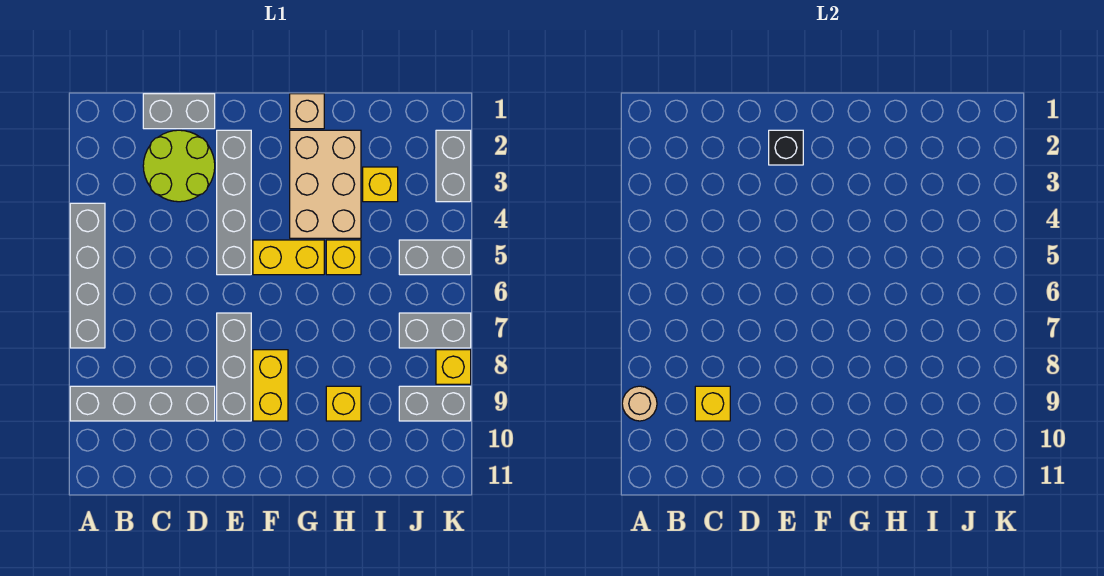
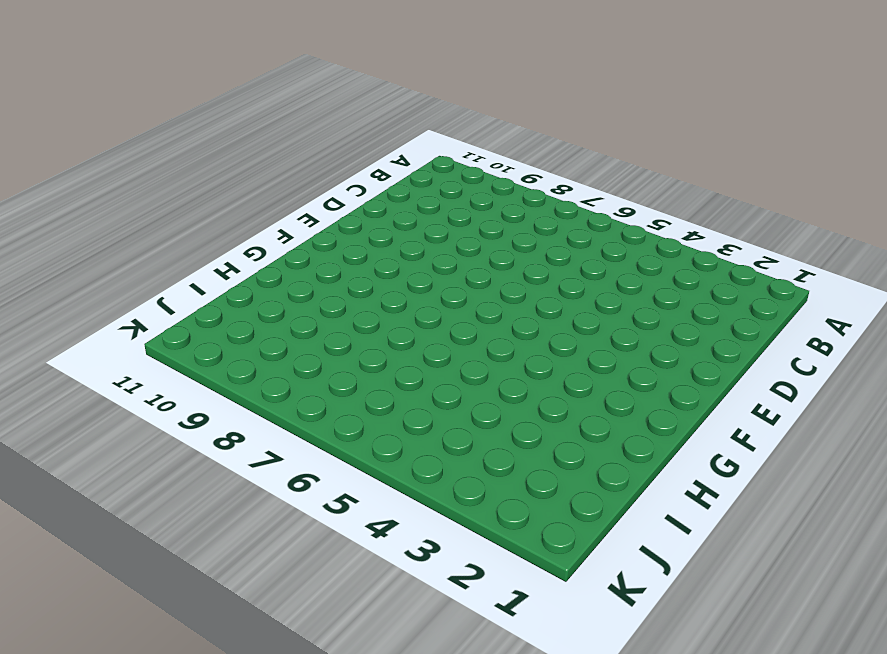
none -> grey 1x4 brick [70,203,105,348]
none -> grey 1x4 brick [70,386,215,421]
none -> grey 1x2 brick [143,94,215,129]

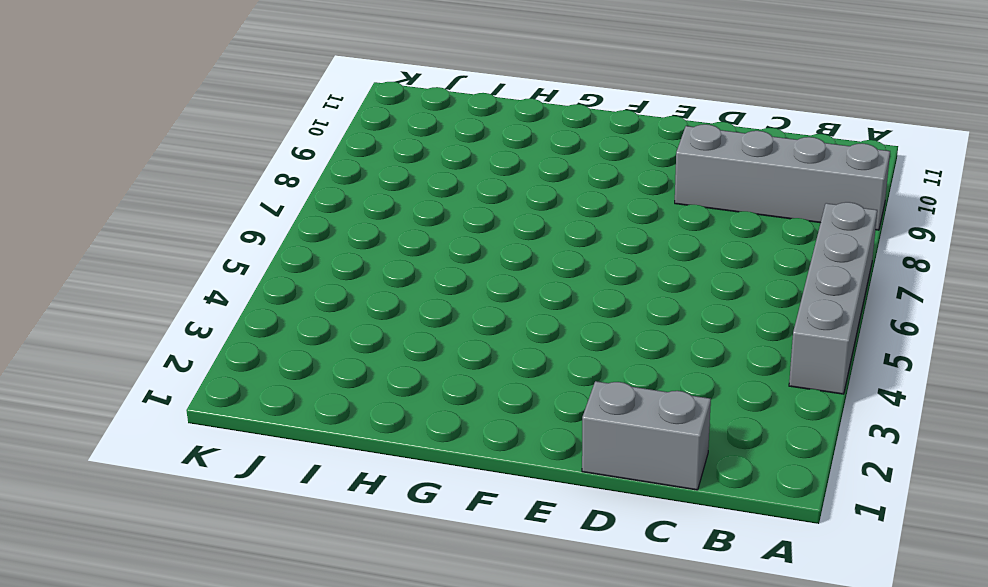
none -> lime 2x2 round brick [143,130,215,202]
none -> grey 1x4 brick [217,130,251,275]
none -> grey 1x3 brick [217,313,251,421]

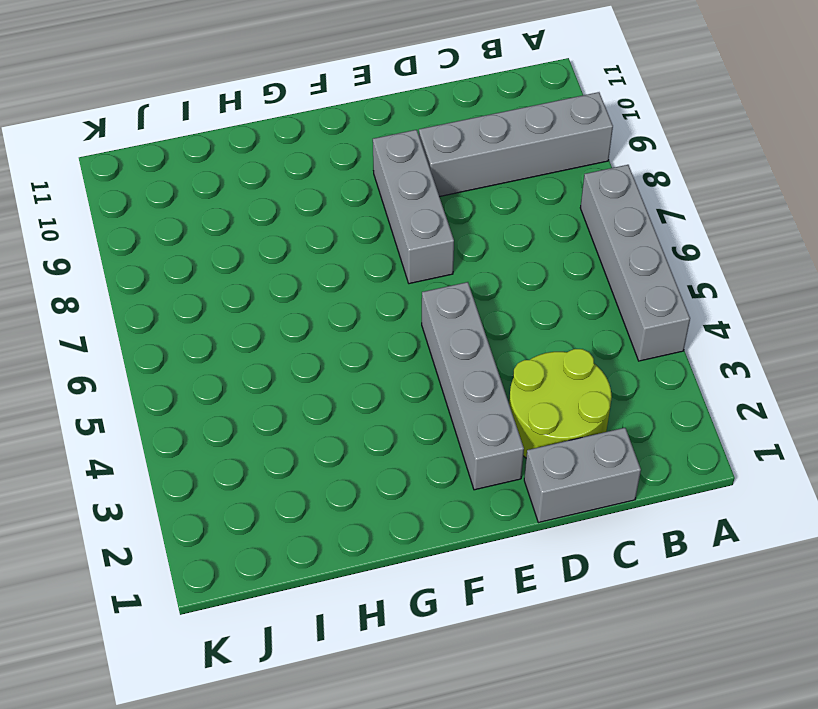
none -> yellow 1x2 brick [253,240,324,275]
none -> yellow 1x2 brick [253,350,288,421]
none -> tan 1x1 brick [290,94,324,129]

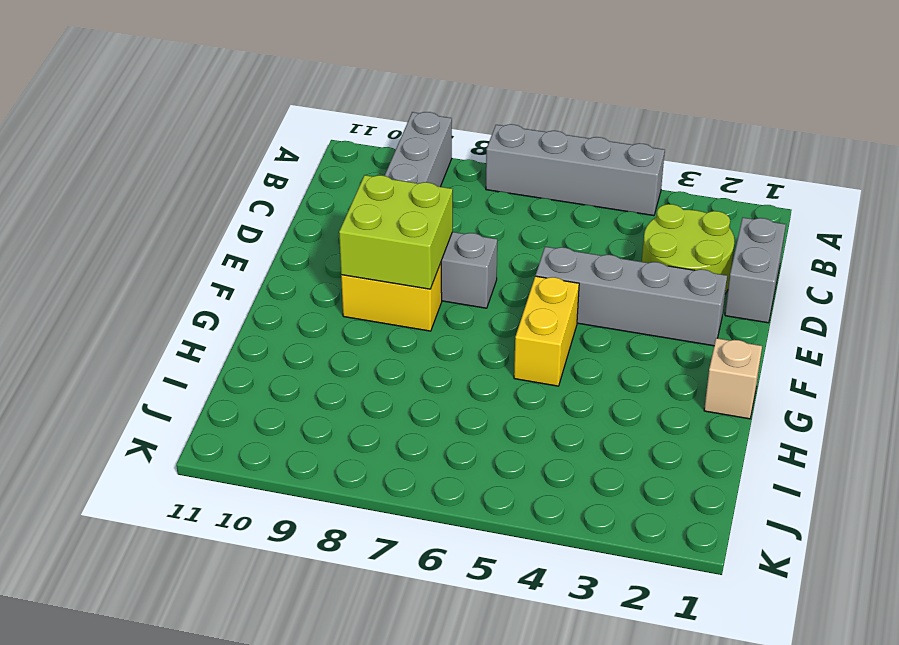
lime 2x2 brick [339,175,453,289] -> none
none -> tan 2x3 brick [290,130,361,238]
none -> yellow 1x1 brick [326,240,361,275]
none -> yellow 1x1 brick [326,386,361,421]

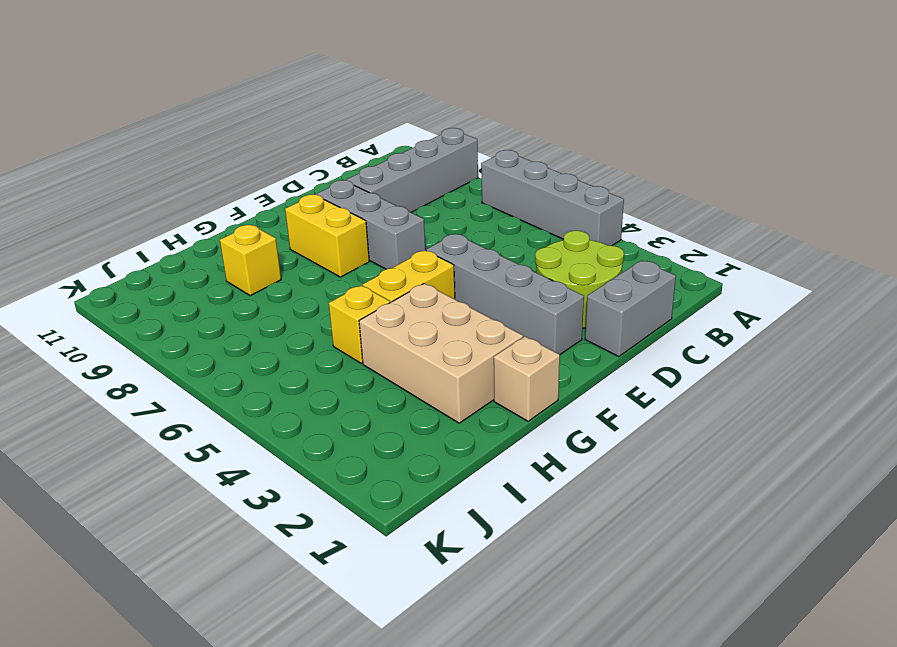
none -> yellow 1x1 brick [363,167,398,202]
none -> grey 1x2 brick [399,240,471,275]
none -> grey 1x2 brick [399,313,471,348]

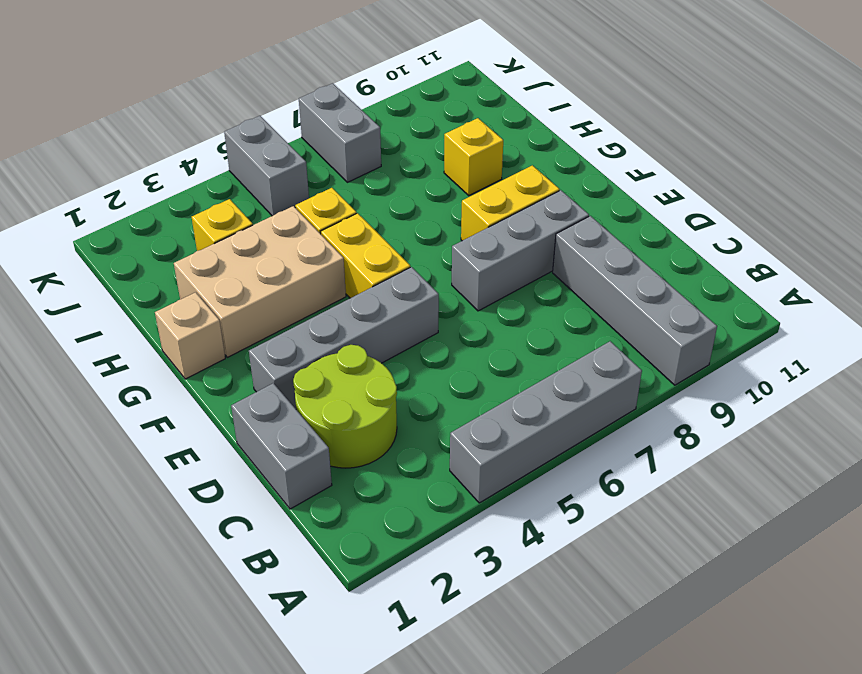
none -> grey 1x2 brick [399,386,471,421]
none -> grey 1x2 brick [436,130,471,202]
none -> yellow 1x1 brick [436,350,471,384]

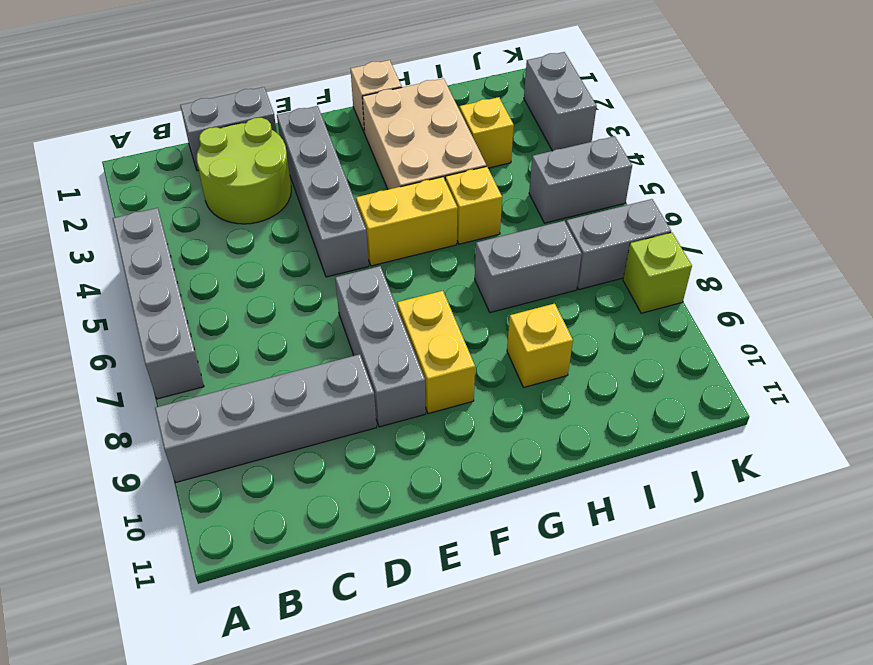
grey 1x2 brick [475,221,582,313] -> grey 1x2 brick moved to [399,386,471,421]
lime 1x1 brick [623,233,692,313] -> yellow 1x1 brick [436,350,471,384]
none -> tan 1x1 round brick [622,386,657,421]
none -> yellow 1x1 brick [695,386,730,421]
none -> black 1x1 brick [769,130,803,165]

